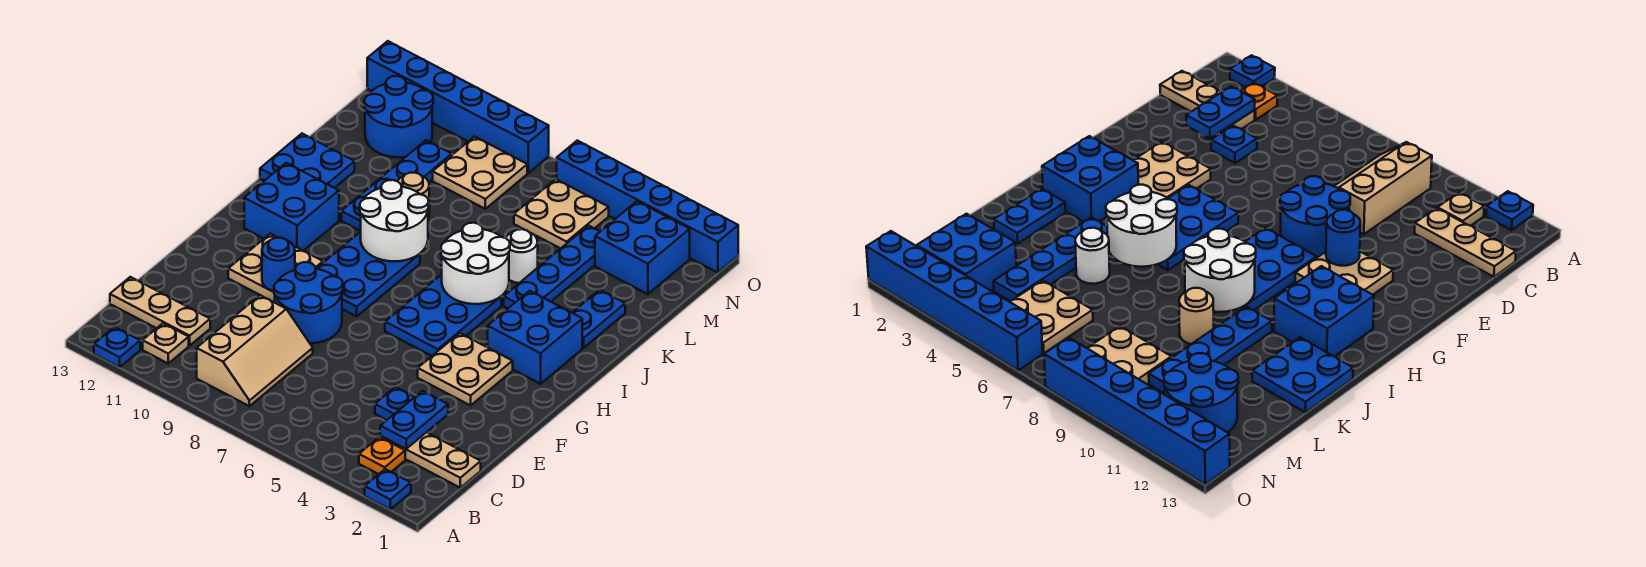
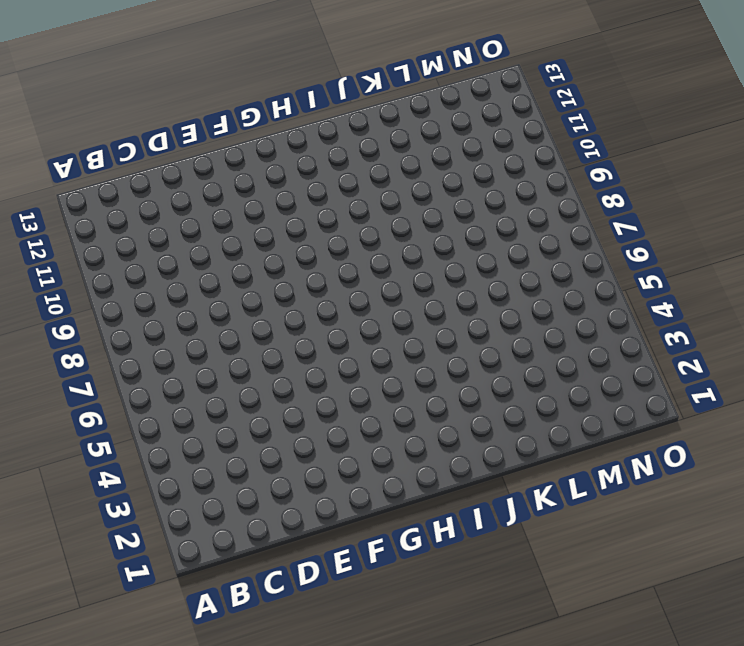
none -> blue 1x1 plate [365,469,411,509]
none -> blue 1x1 plate [94,327,140,367]
none -> orange 1x1 plate [359,437,405,474]
none -> tan 2x3 slope [197,295,313,406]

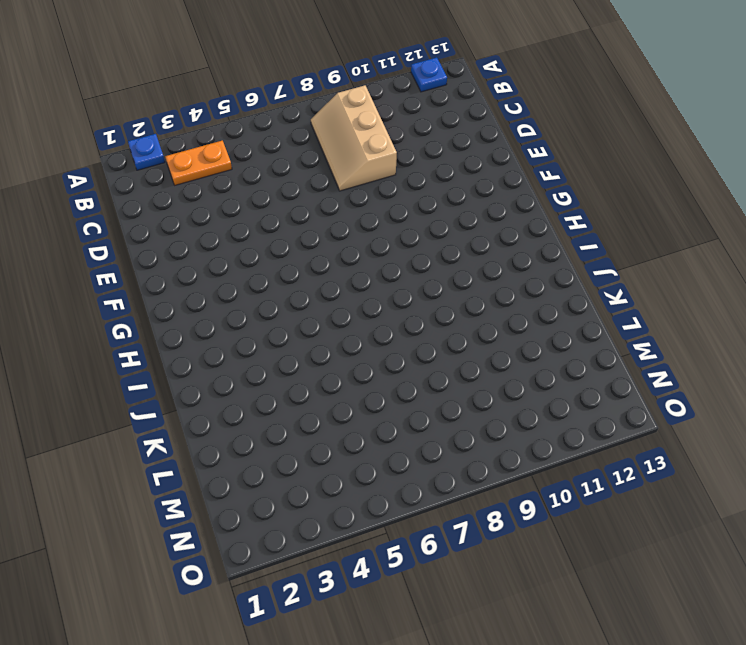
orange 1x2 plate [165,141,232,185] -> orange 1x1 plate [359,437,405,474]
none -> tan 1x1 plate [143,323,189,363]
none -> tan 1x3 plate [380,432,481,488]
none -> tan 1x3 plate [110,277,210,346]
none -> blue 1x1 plate [375,387,414,420]

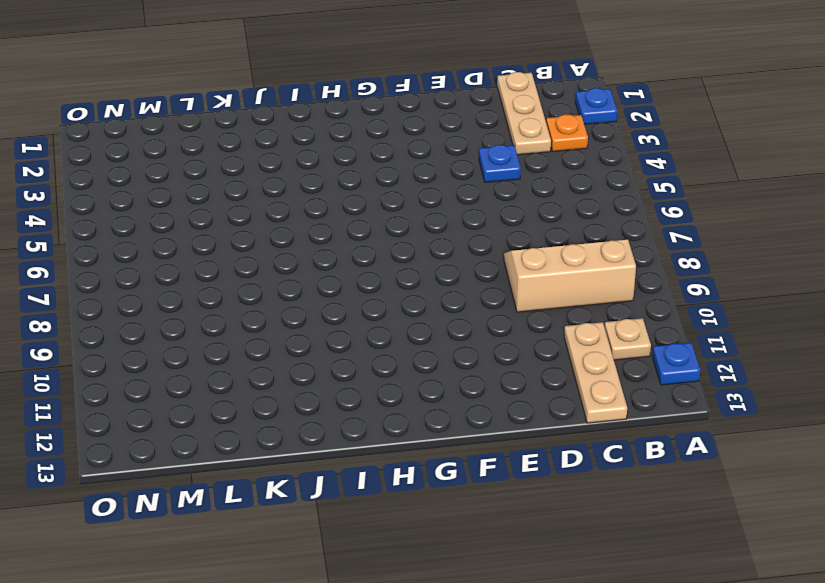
none -> blue 2x2 round brick [274,262,343,343]
none -> tan 2x2 plate [418,333,513,405]
none -> tan 2x2 plate [228,234,323,302]
none -> blue 2x3 plate [385,274,501,356]

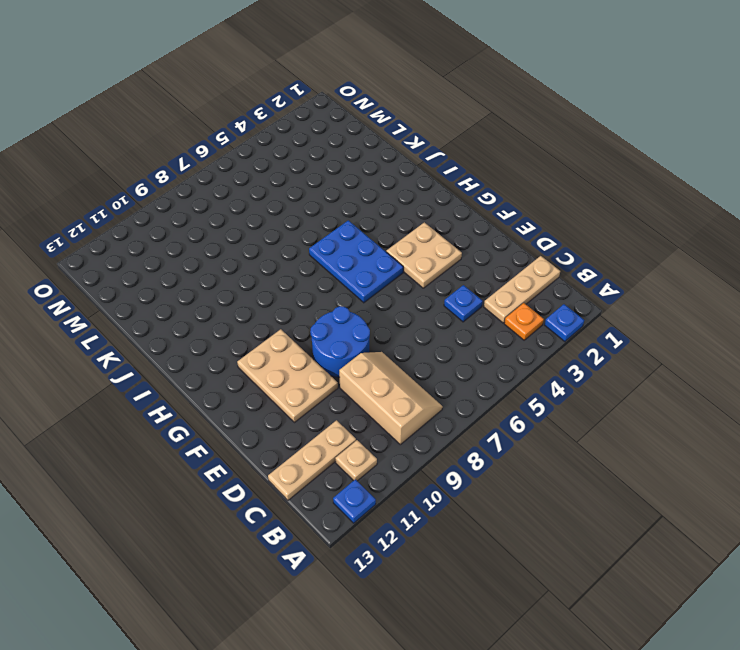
tan 2x3 plate [237,329,338,423] -> tan 2x2 plate [228,234,323,302]
none -> blue 2x3 plate [316,232,420,316]
none -> blue 2x2 brick [488,291,582,384]
none -> blue 2x2 brick [244,163,339,251]
none -> blue 1x2 plate [572,290,625,348]

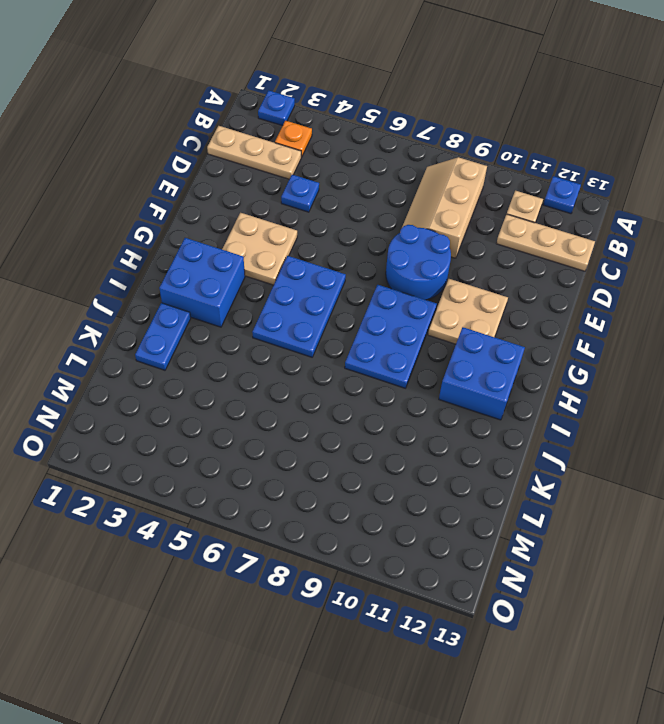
none -> blue 1x4 plate [504,226,600,308]
none -> blue 1x4 plate [341,140,452,231]
none -> blue 2x2 plate [260,134,355,188]
none -> white 1x1 round brick [506,229,538,283]

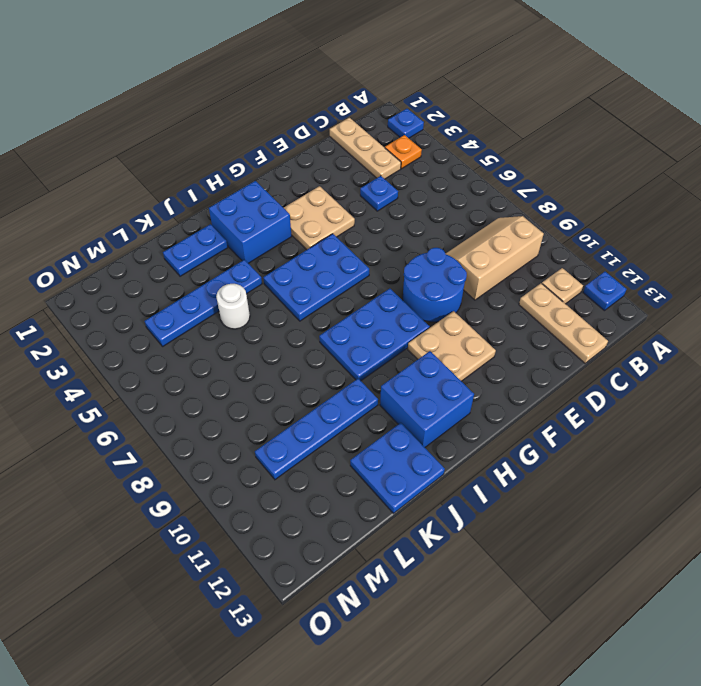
none -> tan 1x1 round brick [398,172,429,218]
none -> blue 2x2 brick [595,201,690,294]
none -> tan 2x2 plate [514,179,609,249]
none -> tan 2x2 plate [433,136,527,209]

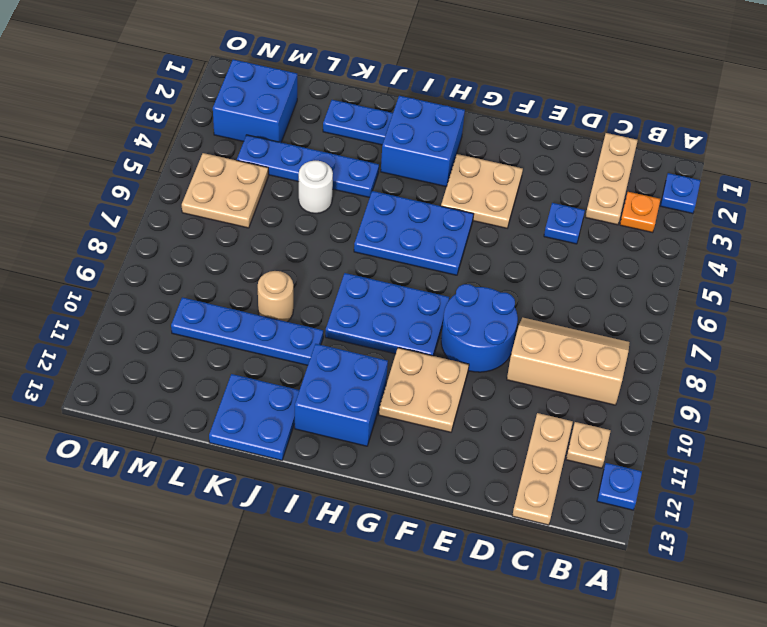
none -> tan 2x2 plate [433,136,527,209]
none -> blue 2x2 round brick [364,76,433,157]
none -> blue 1x6 brick [557,141,738,273]
none -> blue 1x6 brick [367,41,549,173]

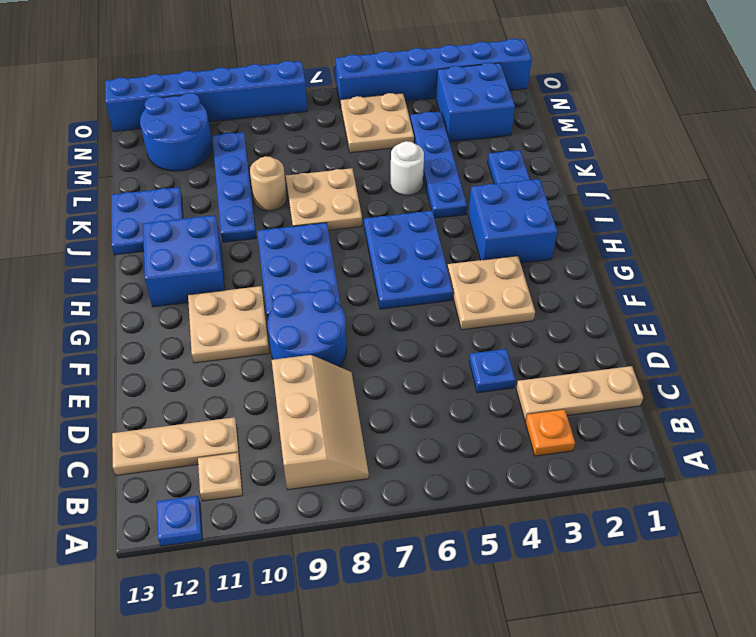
tan 2x2 plate [286,168,362,230] -> tan 2x2 plate moved to [433,136,527,209]
none -> blue 1x1 plate [365,469,411,509]
none -> blue 1x2 plate [380,391,448,449]
none -> blue 1x1 round brick [262,238,295,291]
none -> white 2x2 round brick [441,223,510,304]

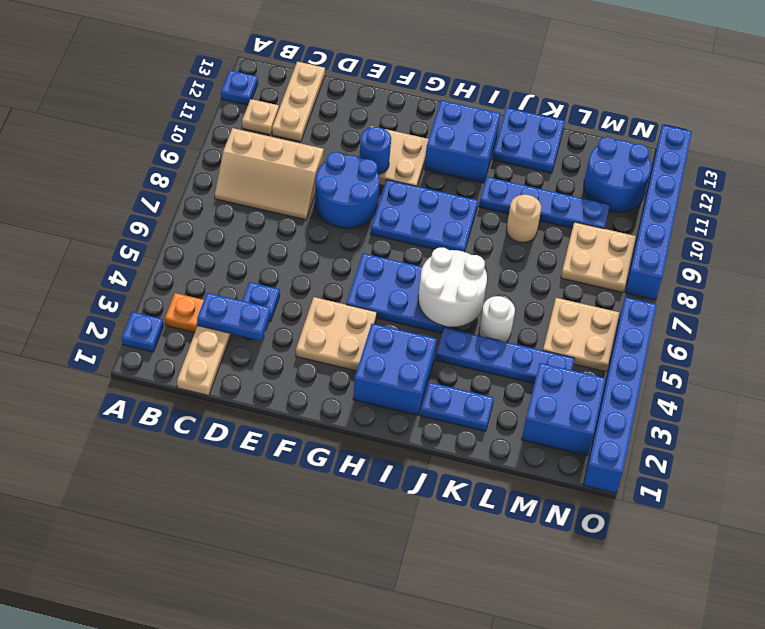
none -> white 2x2 round brick [360,180,429,261]

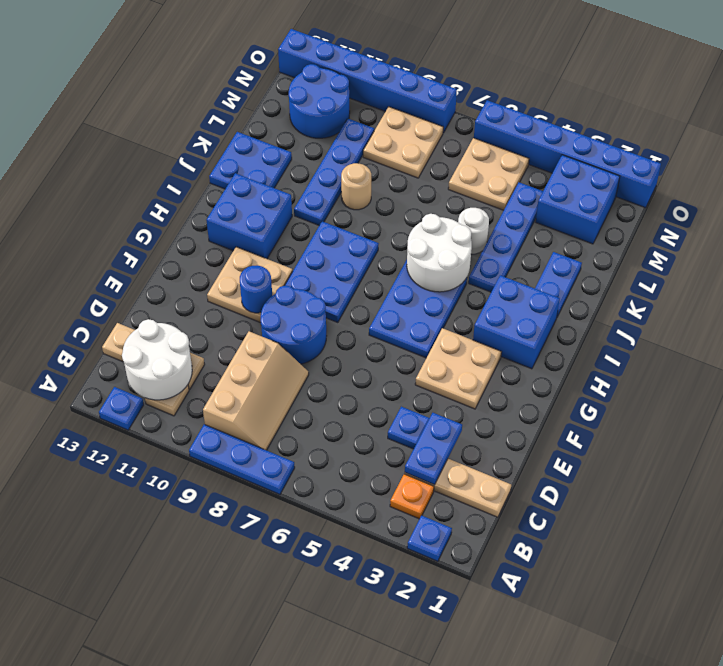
blue 1x3 plate [189,424,295,494] -> none
white 2x2 round brick [122,319,192,400] -> white 2x2 round brick moved to [360,180,429,261]

